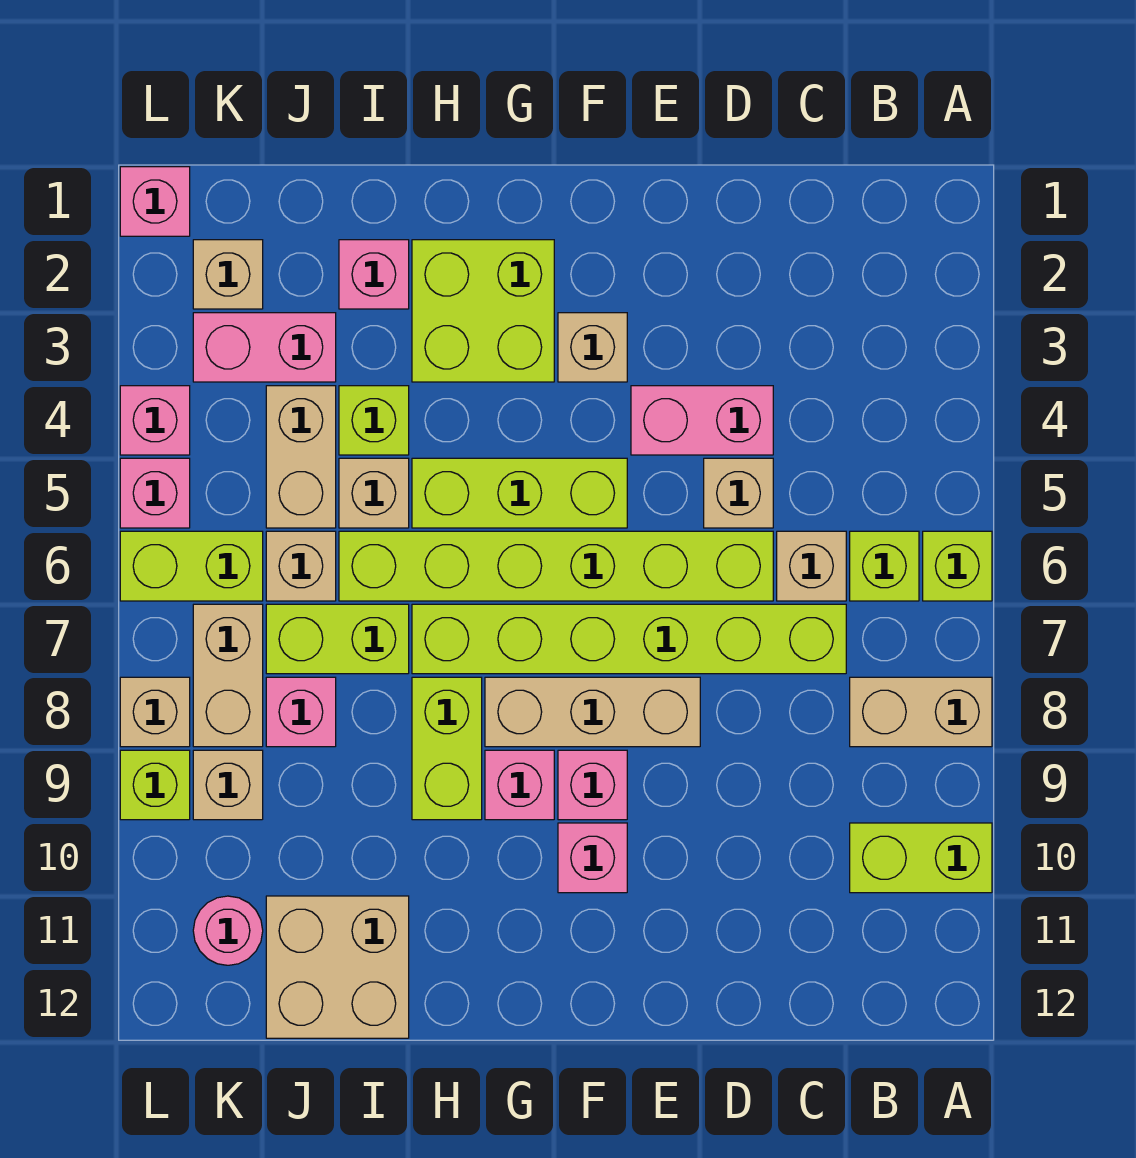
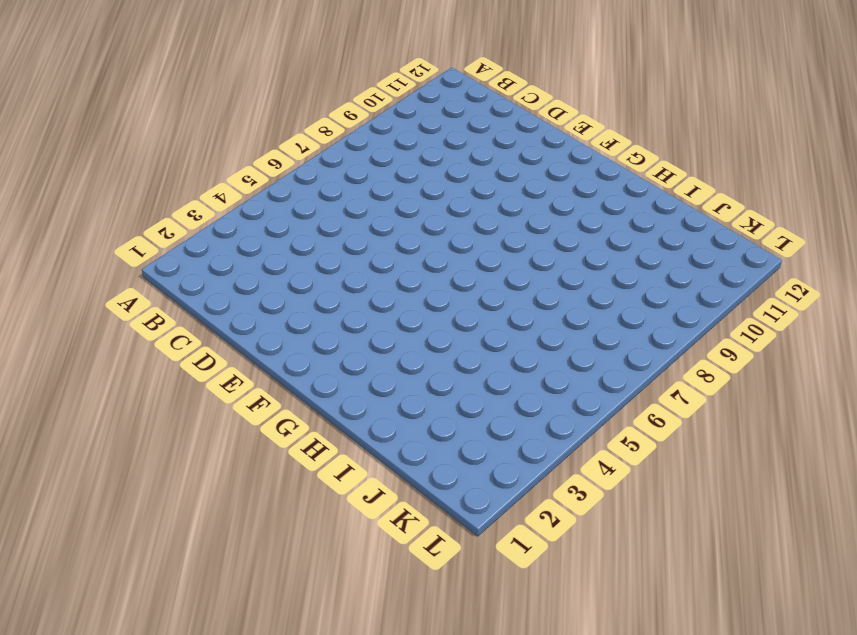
none -> lime 1x1 brick [923,531,992,601]
none -> tan 1x2 brick [850,677,992,747]
none -> lime 1x2 brick [850,823,992,893]
none -> lime 1x1 brick [850,531,919,601]

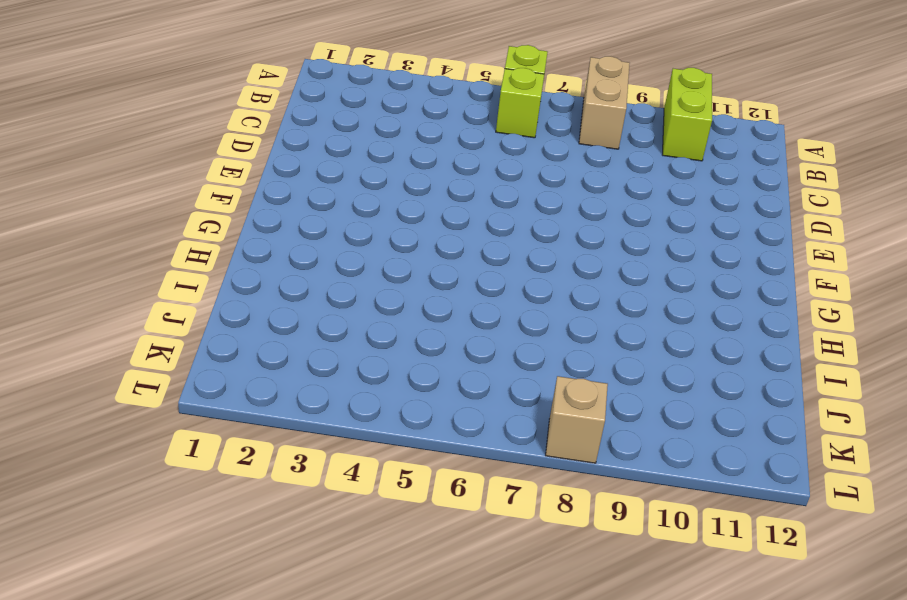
none -> tan 1x1 brick [777,531,846,601]
none -> lime 1x6 brick [412,604,846,674]
none -> pink 1x2 brick [631,386,773,455]
none -> tan 1x1 brick [704,458,773,528]

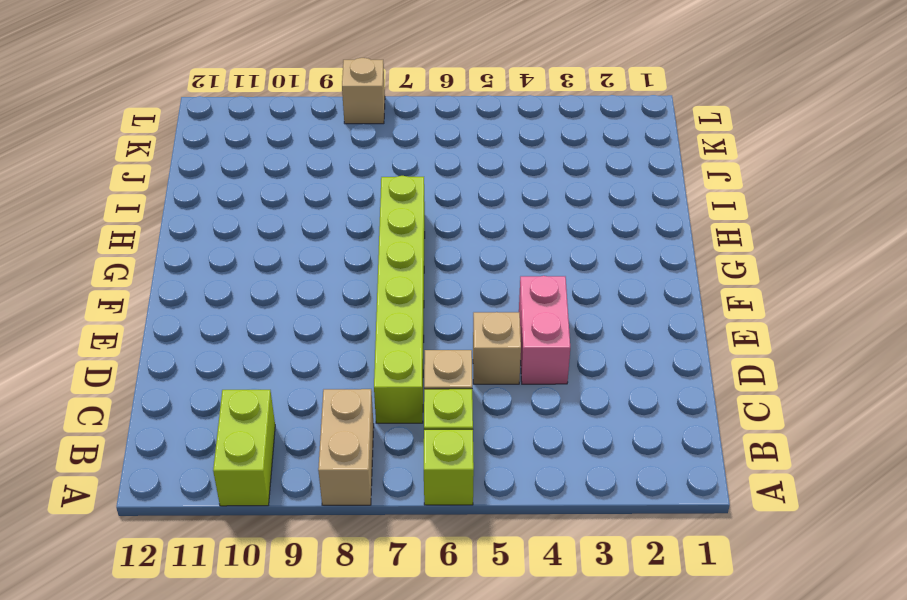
none -> lime 1x6 brick [339,531,773,601]
none -> tan 1x3 brick [485,677,700,747]
none -> tan 1x1 brick [558,313,627,382]
none -> lime 1x3 brick [412,458,627,528]

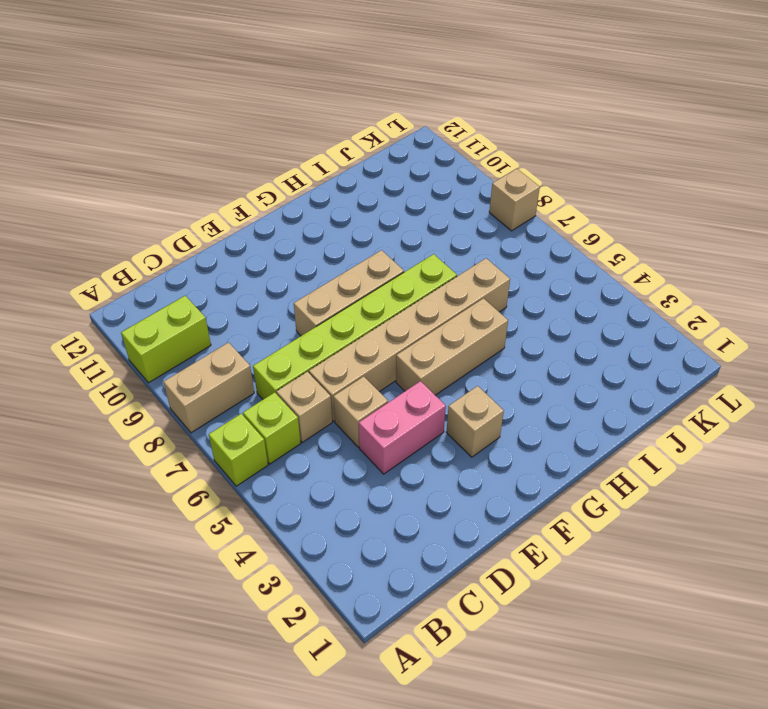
tan 1x6 brick [309,258,510,421] -> lime 1x6 brick [339,531,773,601]
tan 1x3 brick [396,298,508,395] -> lime 1x3 brick [412,458,627,528]
none -> pink 1x1 brick [558,750,627,820]
none -> pink 1x1 brick [558,823,627,893]
none -> lime 2x2 brick [412,240,554,382]
none -> pink 1x1 brick [485,750,554,820]

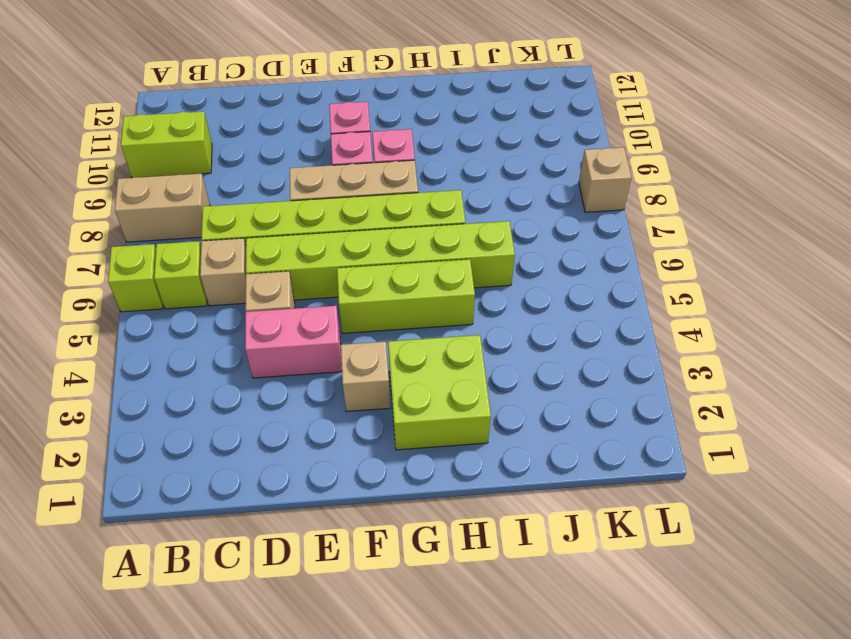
none -> lime 1x2 brick [412,677,482,820]
none -> pink 1x1 brick [339,240,409,309]
none -> lime 1x1 brick [339,386,409,455]
none -> tan 1x1 brick [339,458,409,528]

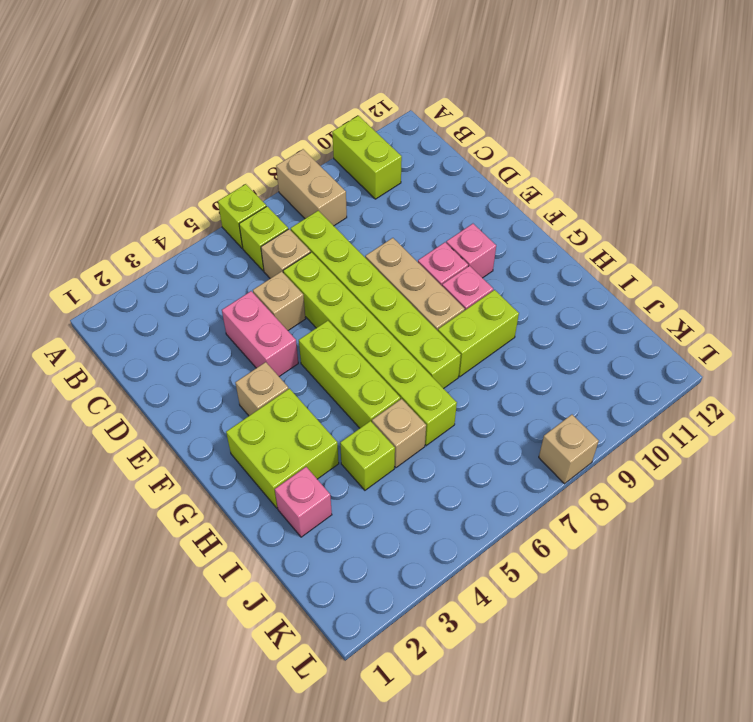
none -> lime 1x2 brick [266,604,409,674]
none -> tan 2x2 brick [266,896,409,1038]
none -> pink 1x2 brick [193,313,336,382]
none -> tan 1x2 brick [266,386,336,528]

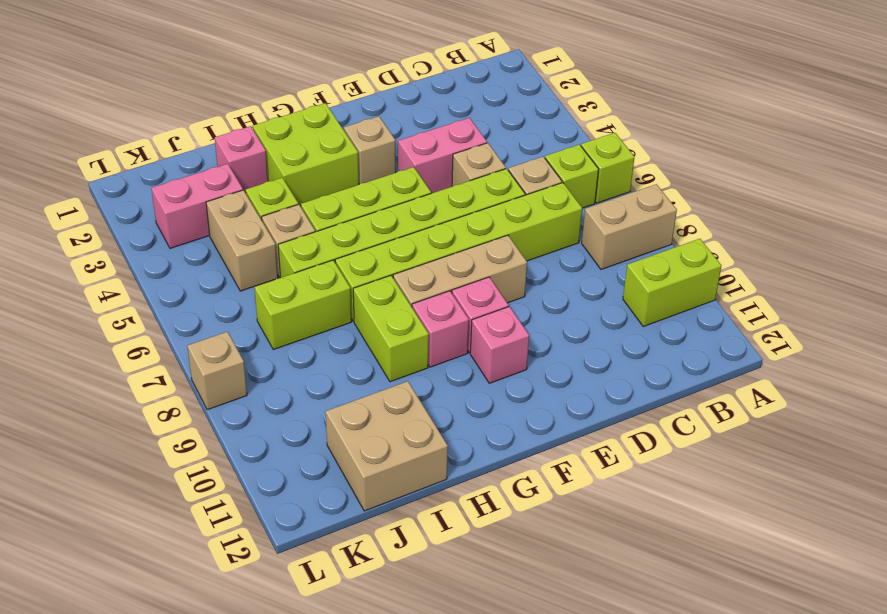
none -> tan 1x1 brick [266,531,336,601]
none -> pink 1x1 brick [266,677,336,747]
none -> tan 1x1 brick [193,240,263,309]
none -> lime 1x2 brick [120,531,263,601]

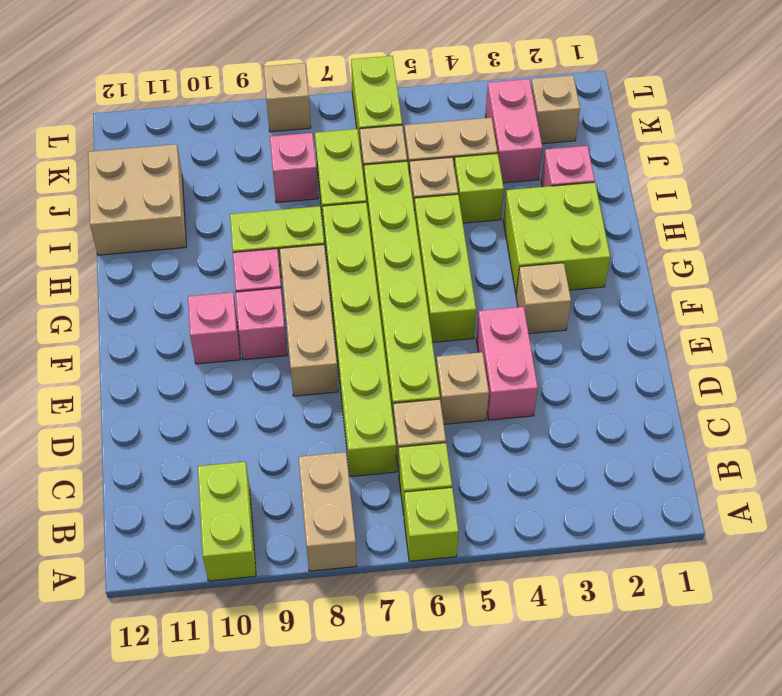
none -> tan 1x2 brick [193,604,263,747]
none -> tan 1x1 brick [193,750,263,820]
none -> pink 1x1 round brick [193,896,263,965]
none -> pink 1x1 brick [120,167,190,236]

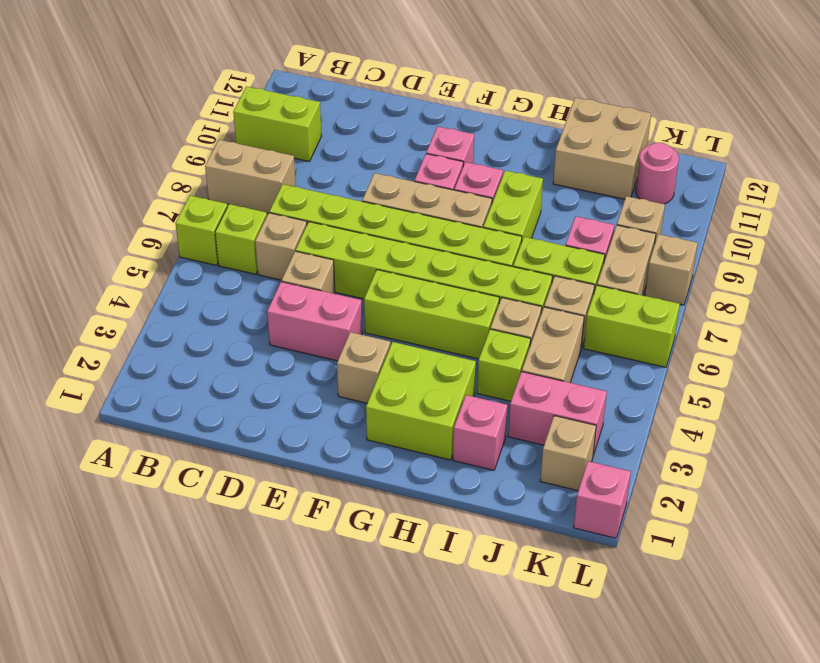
none -> pink 1x1 brick [120,386,190,455]
none -> pink 1x1 brick [120,458,190,528]
none -> lime 1x1 brick [120,750,190,820]

